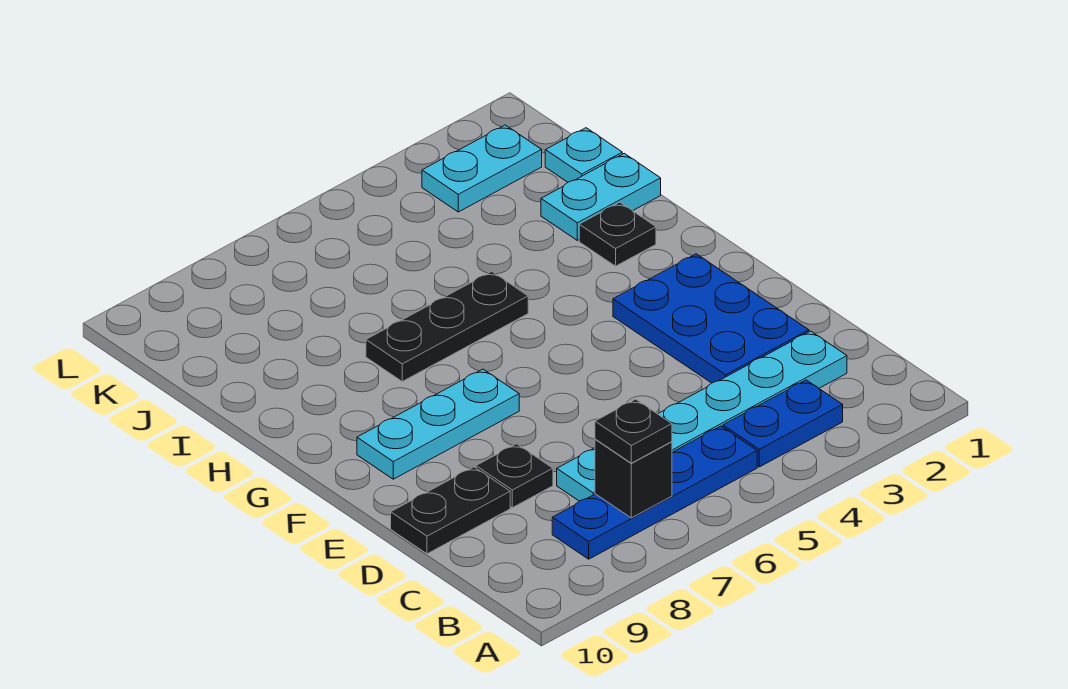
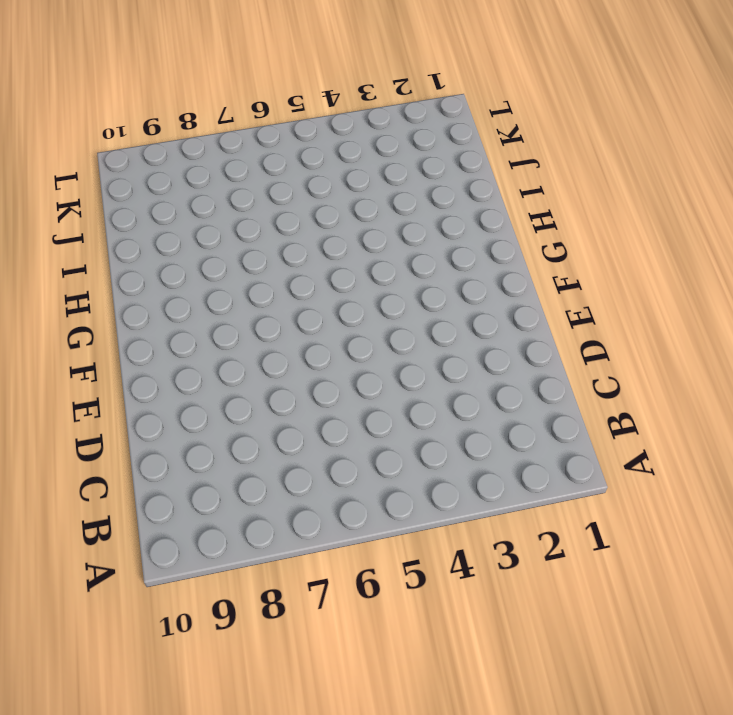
none -> blue 1x2 plate [723,380,843,467]
none -> blue 1x4 plate [552,426,757,559]
none -> cyan 1x6 plate [557,331,847,501]

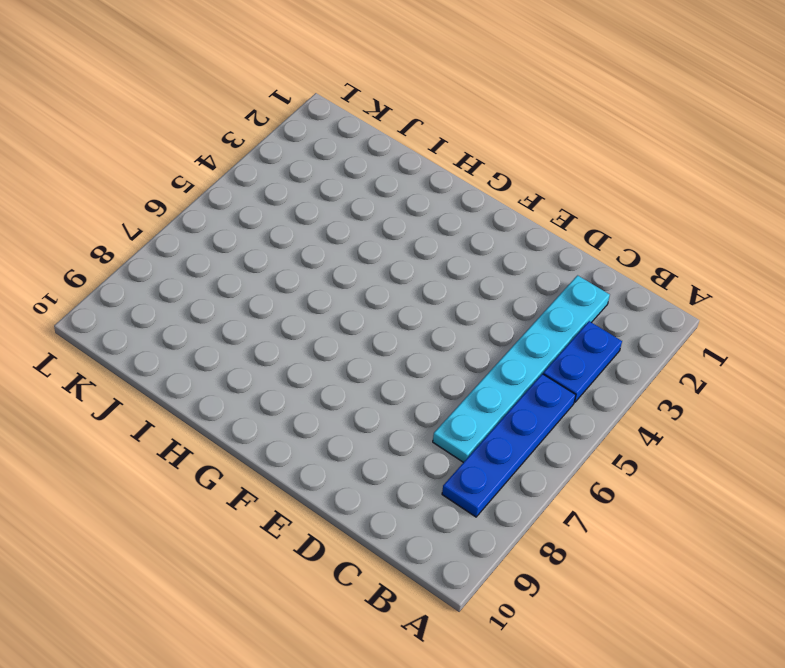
none -> blue 2x3 plate [613,254,809,383]
none -> black 1x1 plate [476,444,553,508]
none -> black 1x2 plate [391,467,510,554]

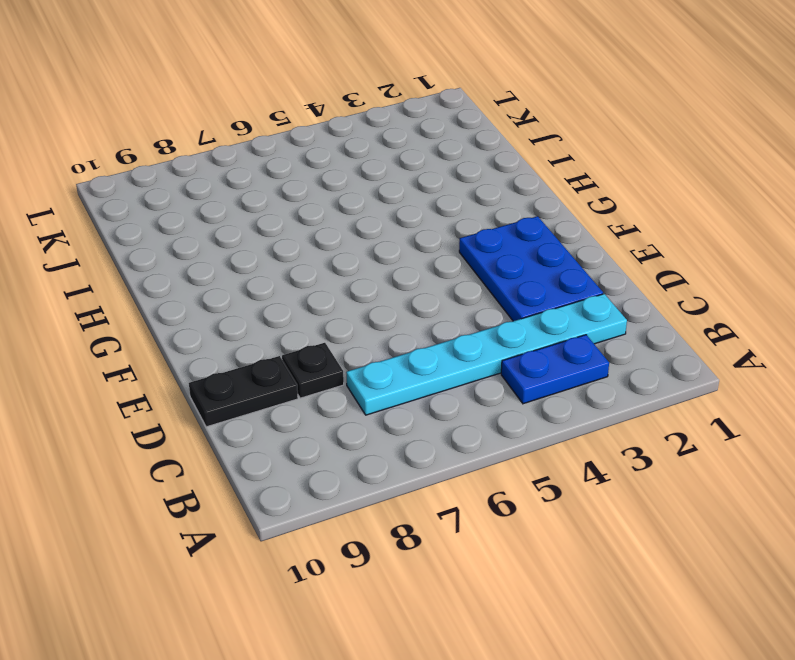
none -> blue 1x4 plate [552,426,757,559]
none -> cyan 1x3 plate [357,369,519,479]
none -> black 1x1 plate [579,202,656,266]

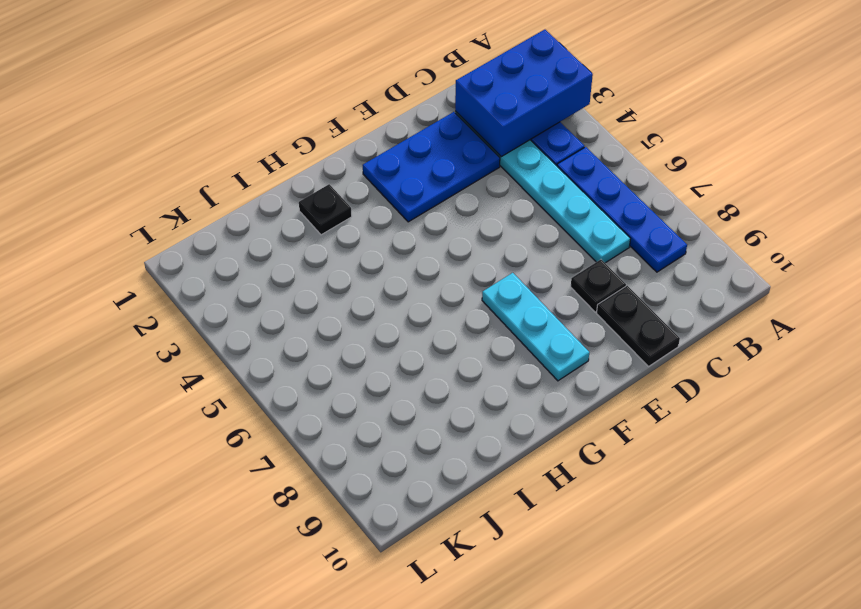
blue 2x3 brick [455,30,593,157] -> none
none -> black 1x3 plate [366,272,528,381]
none -> cyan 1x2 plate [541,154,661,240]
none -> cyan 1x1 plate [545,128,622,182]

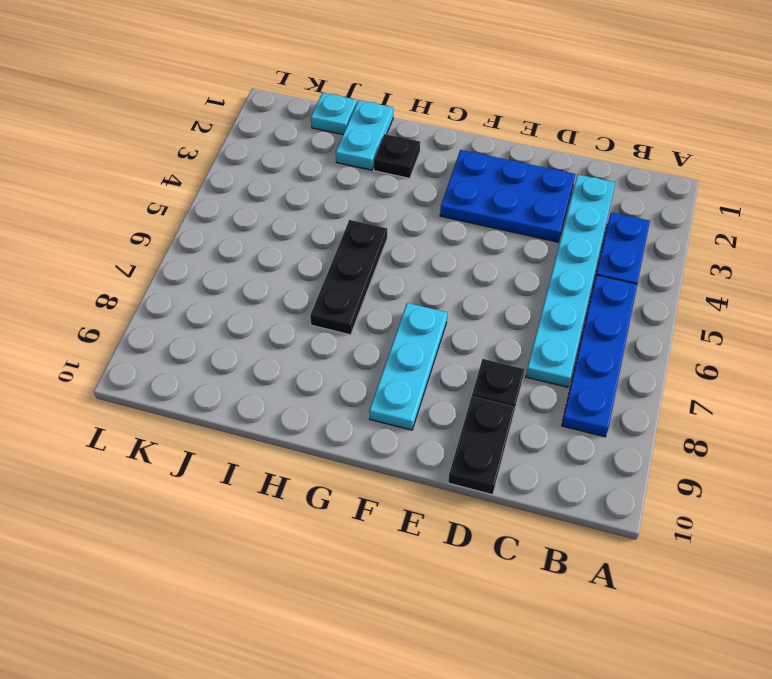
none -> cyan 1x2 plate [422,125,542,212]
none -> black 1x1 brick [595,439,672,518]
none -> black 1x1 plate [595,399,672,463]

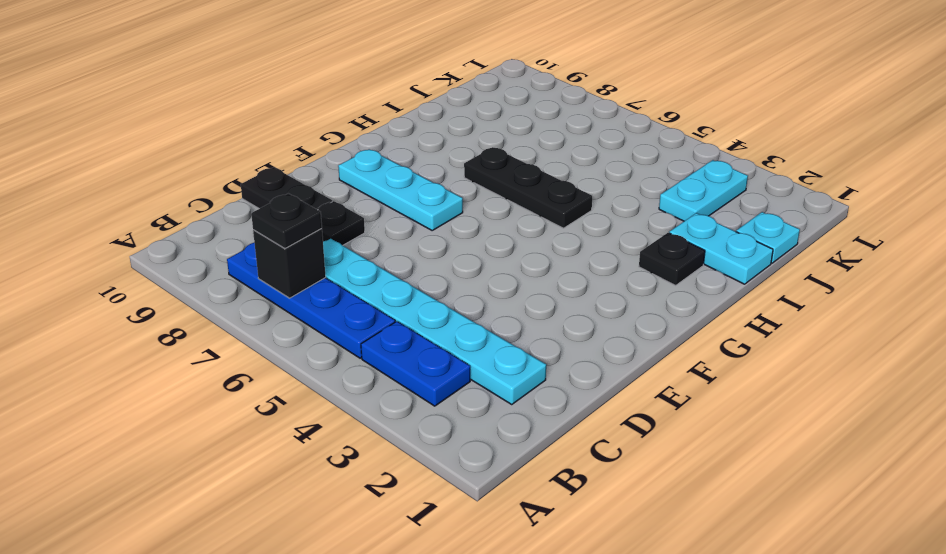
cyan 1x2 plate [659,160,748,221] -> cyan 1x2 plate turned to [422,125,542,212]
none -> blue 2x3 plate [613,254,809,383]

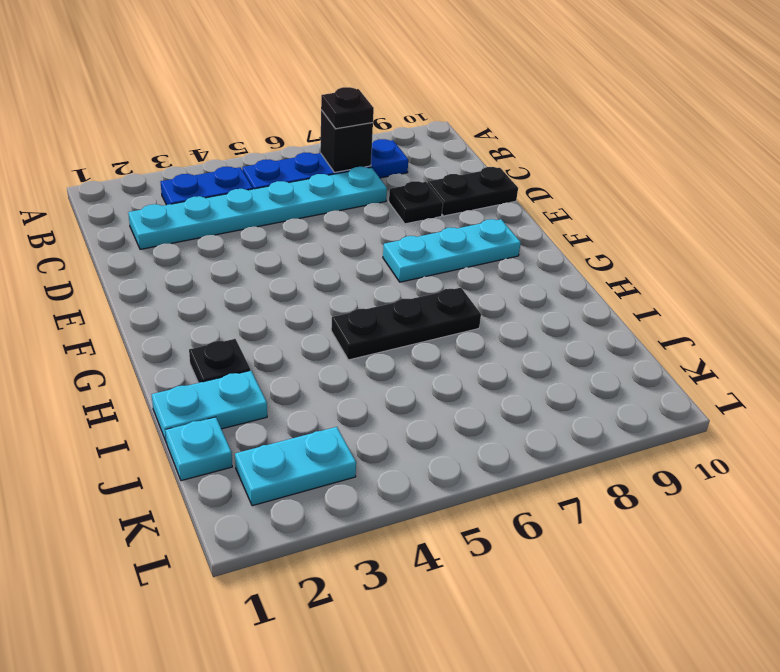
none -> blue 2x3 plate [613,254,809,383]

